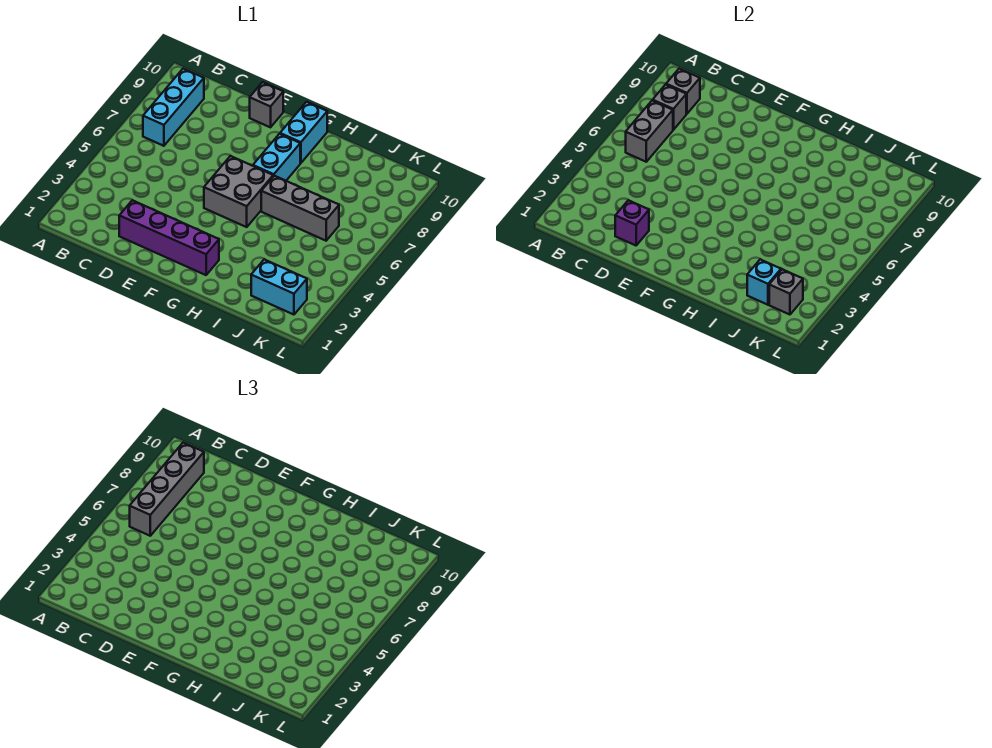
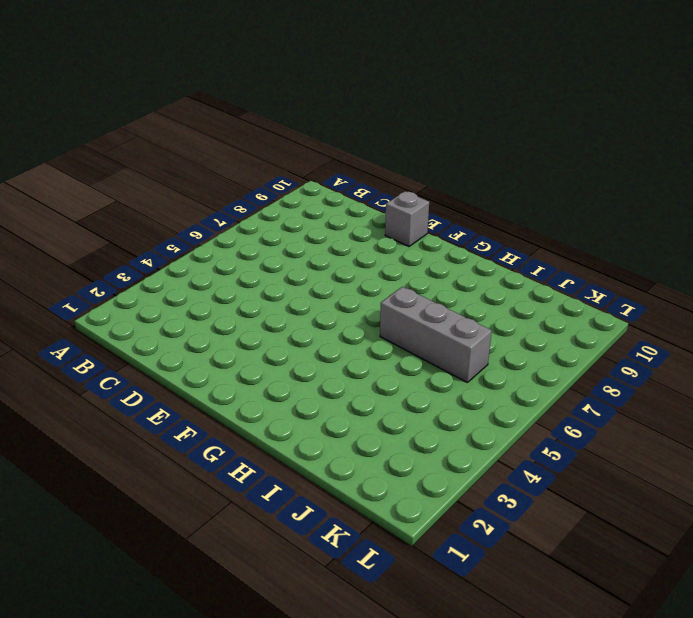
none -> cyan 1x3 brick [143,69,204,146]
none -> purple 1x4 brick [119,200,219,275]
none -> grey 2x2 brick [204,156,273,227]

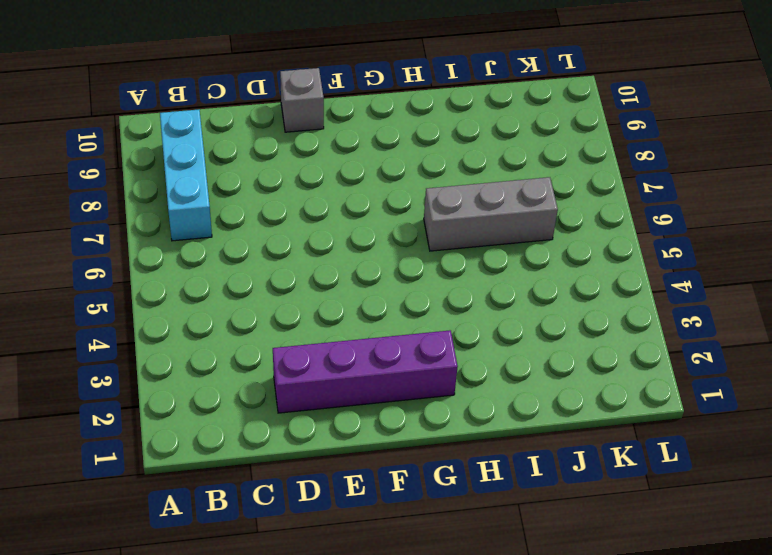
none -> grey 2x2 brick [204,156,273,227]
none -> cyan 1x2 brick [253,134,300,181]
none -> cyan 1x2 brick [280,102,327,163]

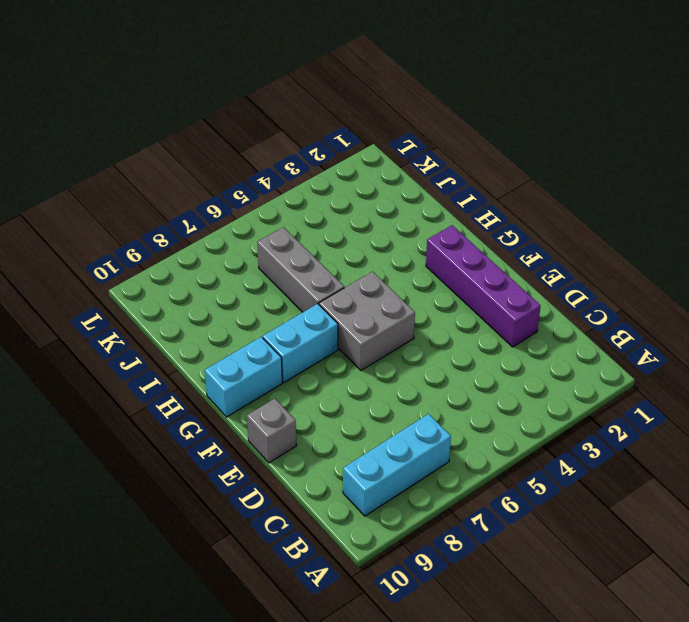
none -> cyan 1x2 brick [251,260,307,315]
none -> grey 1x2 brick [626,101,673,162]
none -> grey 1x1 brick [653,85,686,130]

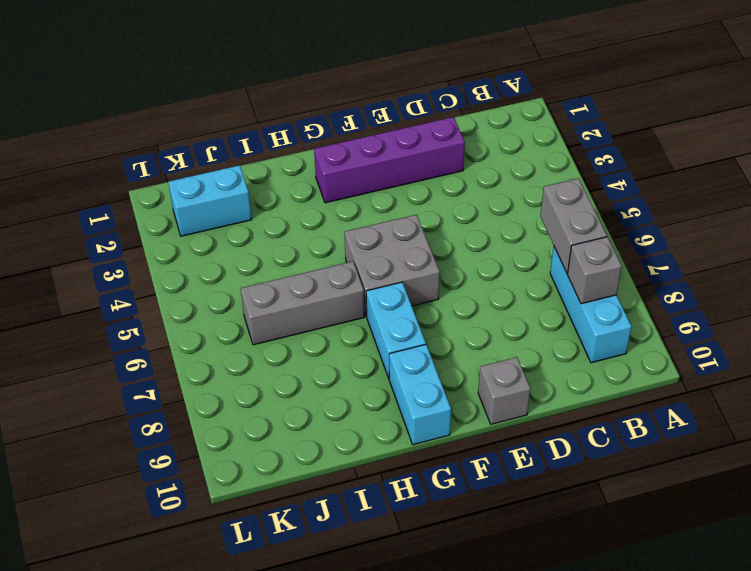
none -> grey 1x1 brick [666,69,700,114]
none -> purple 1x1 brick [615,200,649,245]
none -> cyan 1x1 brick [747,260,781,305]

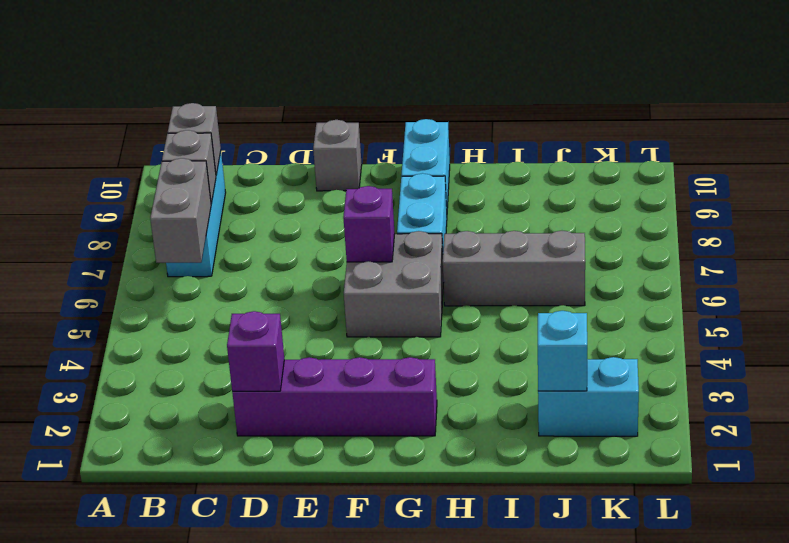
purple 1x1 brick [343,186,395,262] -> none
none -> grey 1x1 brick [769,269,803,315]
none -> grey 1x4 brick [130,443,204,536]

